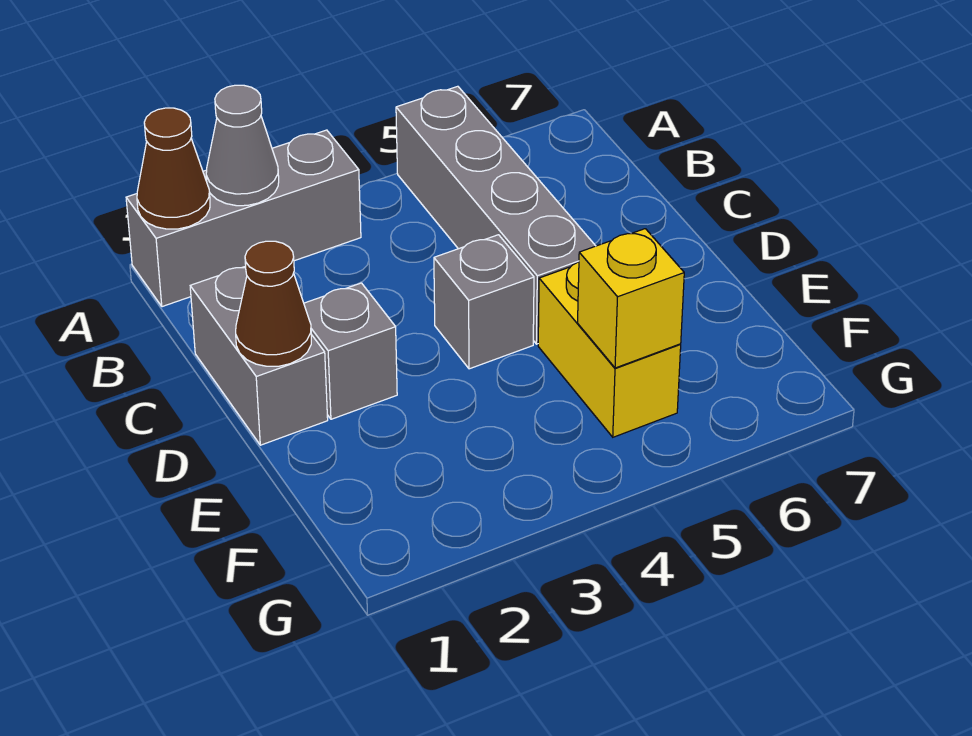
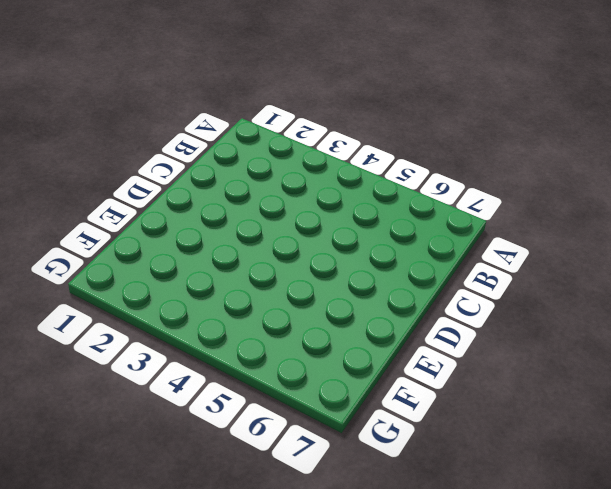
none -> grey 1x3 brick [126,130,361,307]
none -> grey 1x4 brick [396,86,595,344]

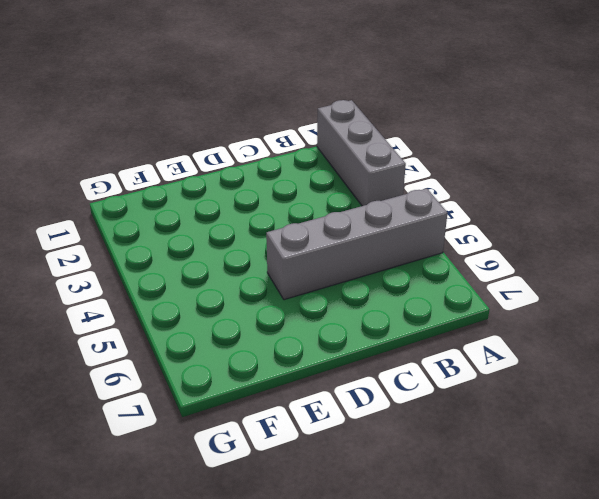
none -> grey 1x2 brick [190,266,328,445]
none -> grey 1x1 brick [304,283,397,419]

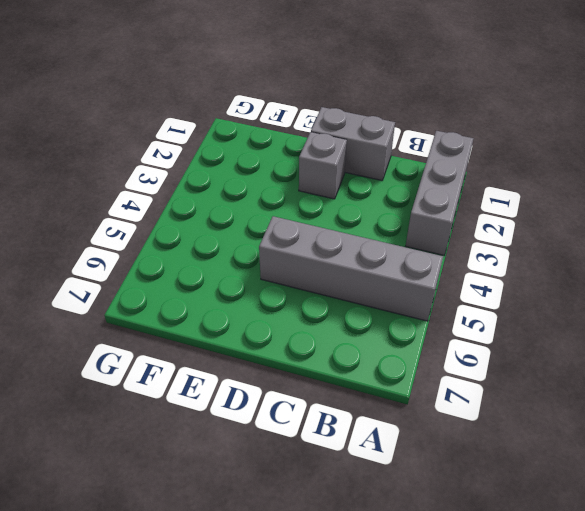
none -> grey 1x1 brick [434,235,534,369]
none -> yellow 1x2 brick [538,262,681,437]

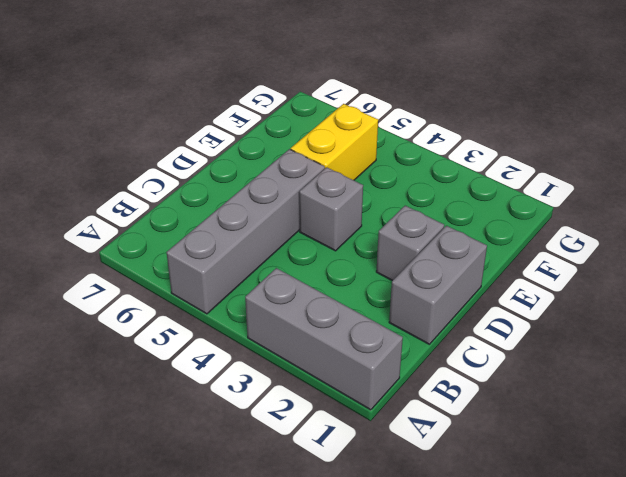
none -> brown 1x1 cone [137,108,210,229]
none -> grey 1x1 cone [206,85,279,206]

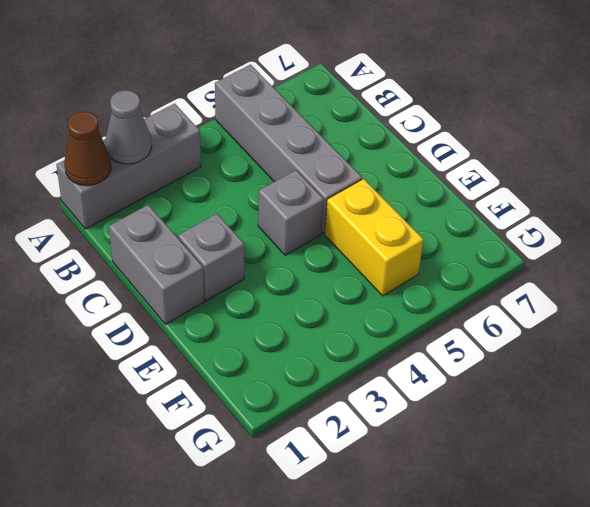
none -> brown 1x1 cone [236,241,311,366]
none -> yellow 1x1 brick [578,229,684,368]

